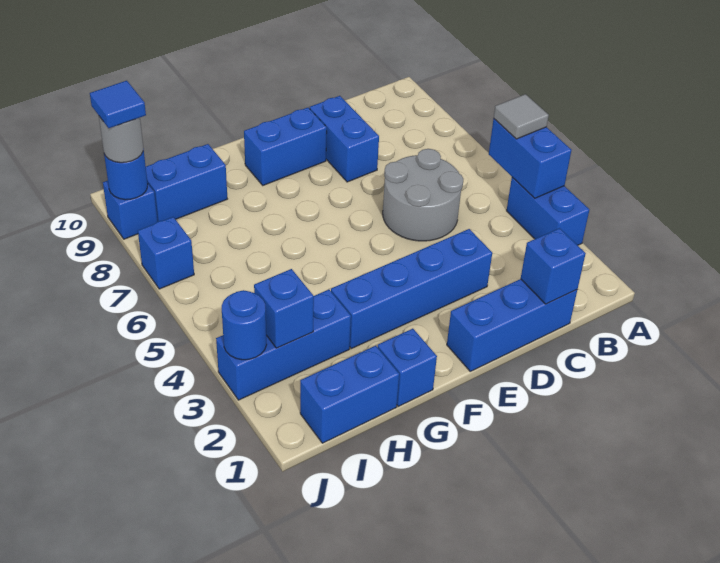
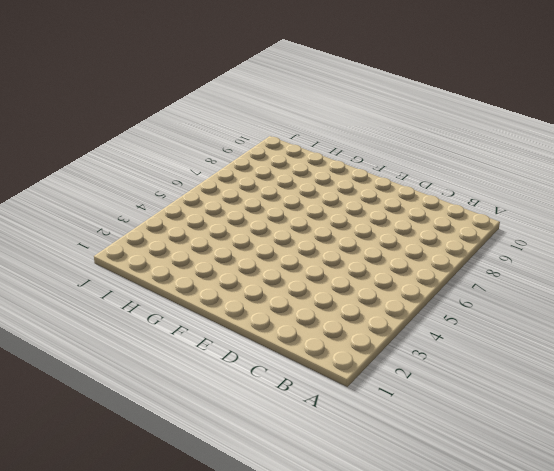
none -> blue 1x2 brick [507,177,589,245]
none -> blue 1x3 brick [447,279,577,371]
none -> grey 2x2 round brick [383,149,463,241]

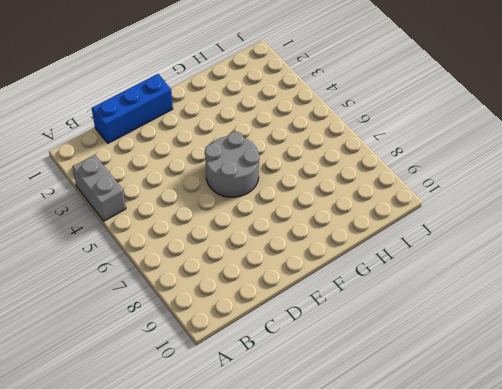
grey 1x2 brick [72,155,126,221] -> blue 1x2 brick [507,177,589,245]
grey 2x2 round brick [205,132,259,197] -> grey 2x2 round brick moved to [383,149,463,241]
none -> blue 1x4 brick [331,229,492,349]
none -> blue 1x2 brick [310,96,379,182]
none -> blue 1x2 brick [244,108,327,185]

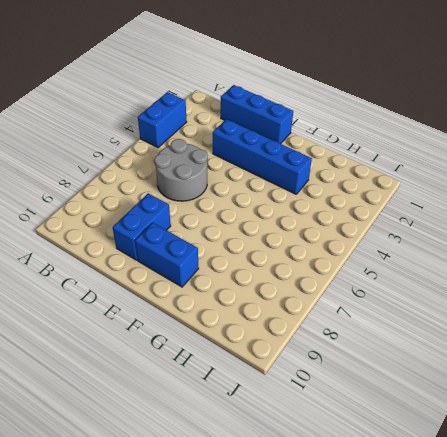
none -> blue 1x1 brick [378,329,437,406]
none -> blue 1x2 brick [300,346,399,443]
none -> blue 1x3 brick [216,290,351,400]

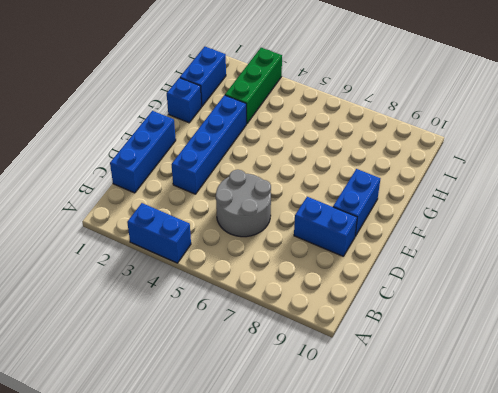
green 1x3 brick [225,48,282,124] -> blue 1x3 brick [216,290,351,400]
none -> blue 1x2 brick [146,144,227,222]
none -> blue 1x1 brick [138,217,194,289]
none -> blue 1x1 brick [103,181,158,239]

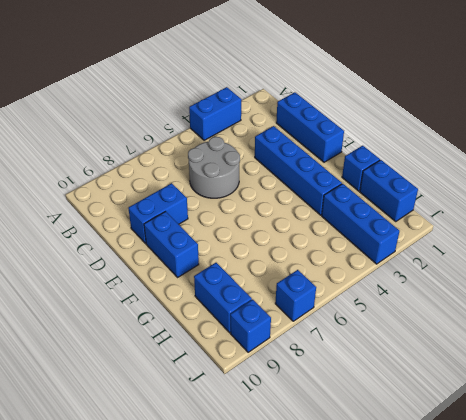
none -> blue 1x2 brick [489,119,571,198]
none -> blue 1x1 brick [521,228,586,304]
none -> blue 1x1 brick [254,269,314,348]

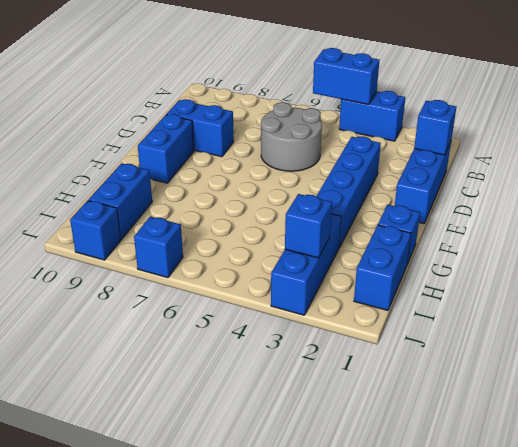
none -> blue 1x1 round brick [222,290,267,360]
none -> blue 1x1 round brick [104,149,148,200]
none -> grey 1x1 tile [494,94,549,139]

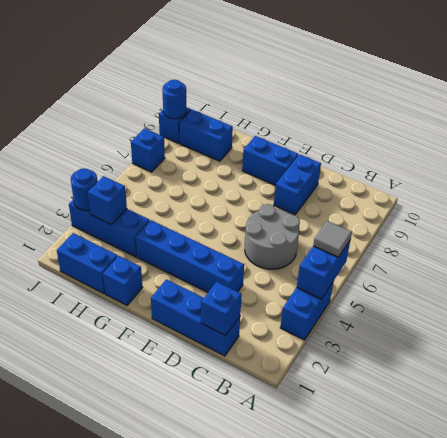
none -> grey 1x1 round brick [99,116,143,163]
none -> blue 1x1 tile [90,81,146,128]

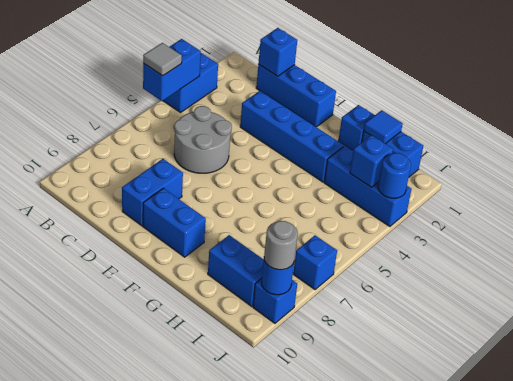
blue 1x1 tile [364,110,402,144] -> blue 1x1 tile moved to [90,81,146,128]

